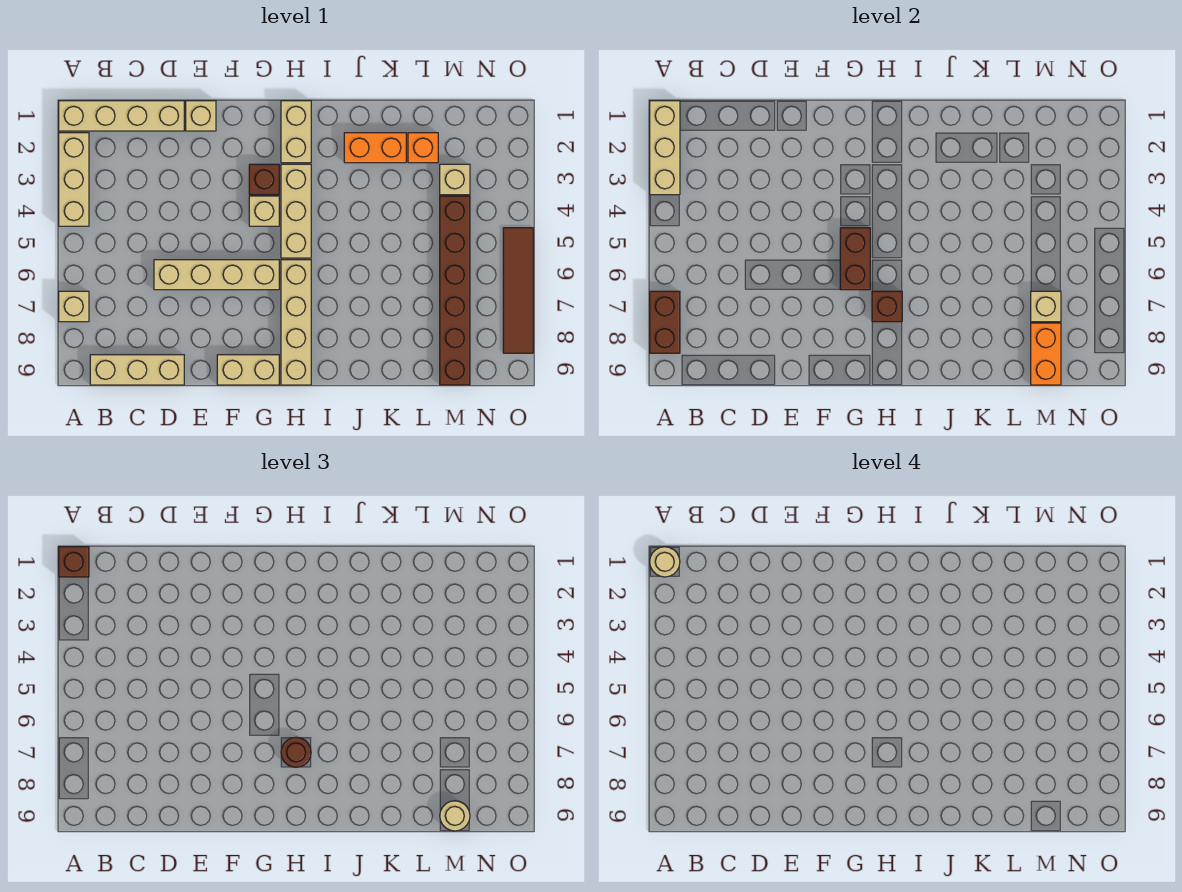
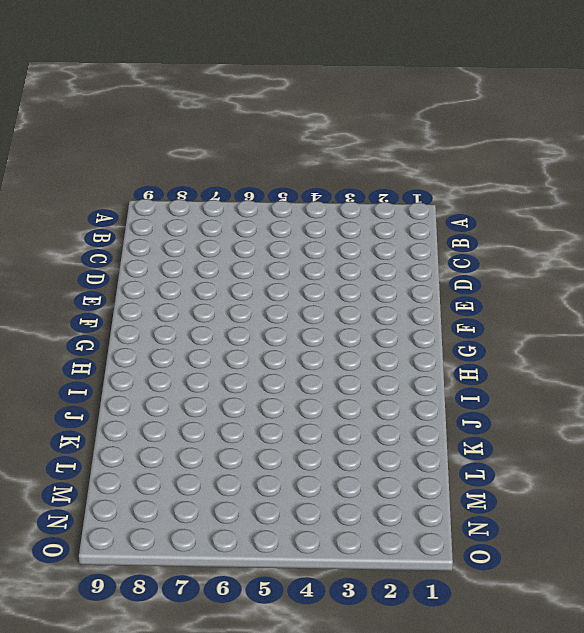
none -> tan 1x4 brick [59,101,184,131]
none -> tan 1x3 brick [59,133,89,226]
none -> tan 1x1 brick [59,291,89,322]

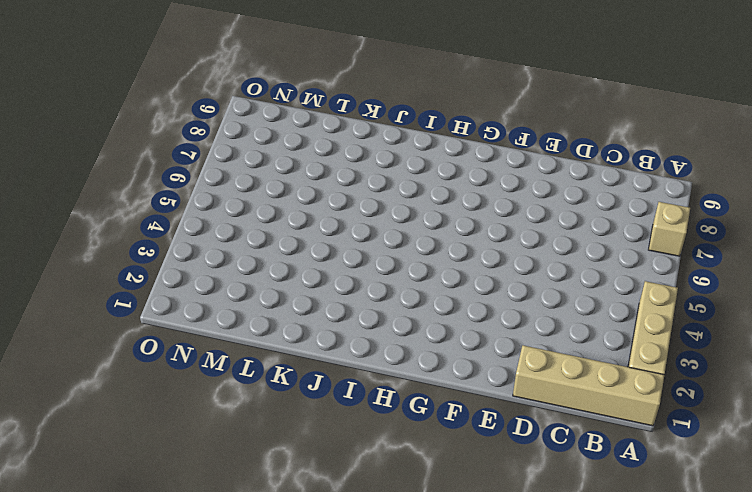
none -> tan 1x3 brick [90,355,184,385]
none -> tan 1x4 brick [154,260,279,290]
none -> tan 1x1 brick [186,101,216,131]

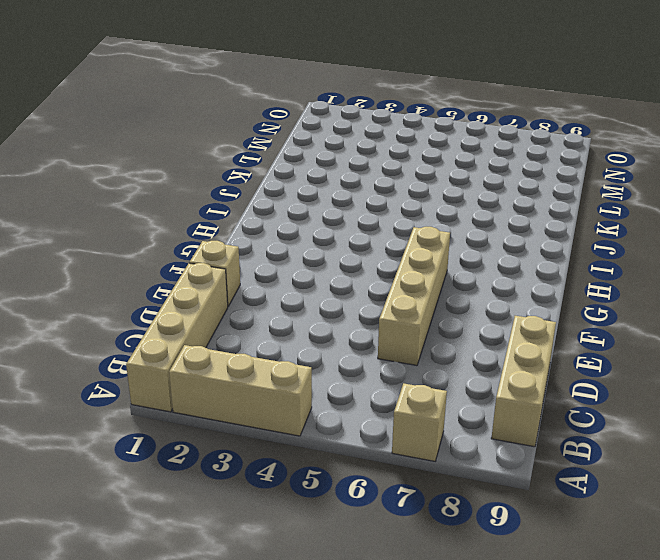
none -> tan 1x2 brick [217,355,279,385]
none -> brown 1x1 brick [249,164,279,195]
none -> tan 1x1 brick [249,196,279,226]

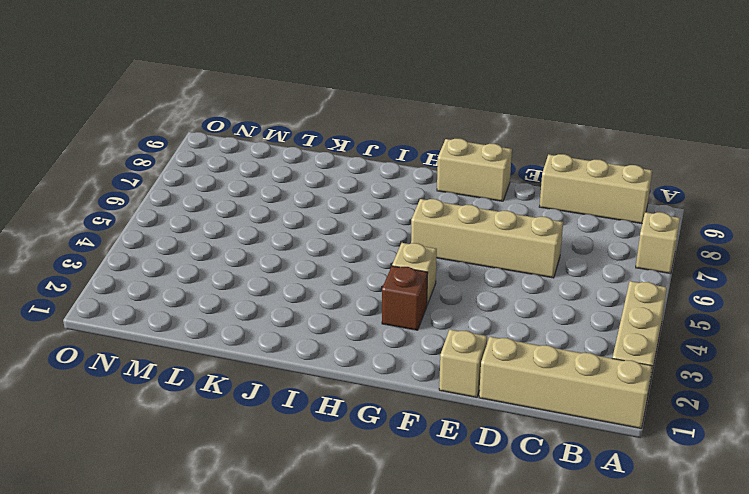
none -> tan 1x2 brick [281,101,311,163]
none -> tan 1x3 brick [281,164,311,258]
none -> tan 1x4 brick [281,260,311,385]

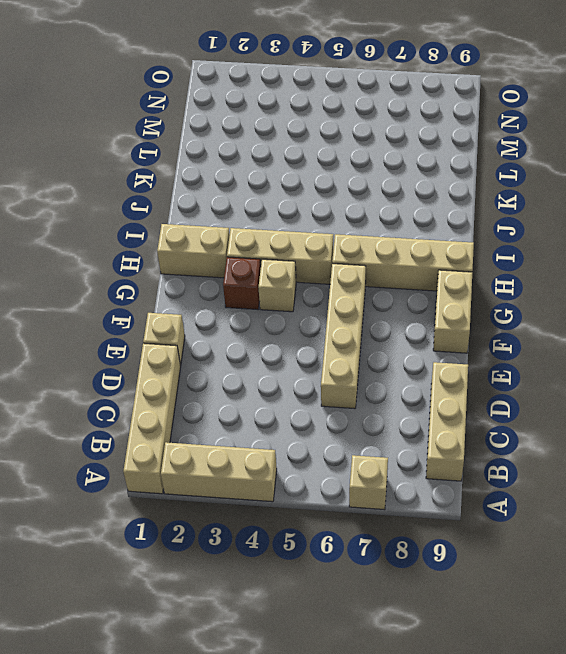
none -> orange 1x2 brick [344,133,406,163]
none -> orange 1x1 brick [408,133,438,163]
none -> tan 1x1 brick [440,164,470,195]

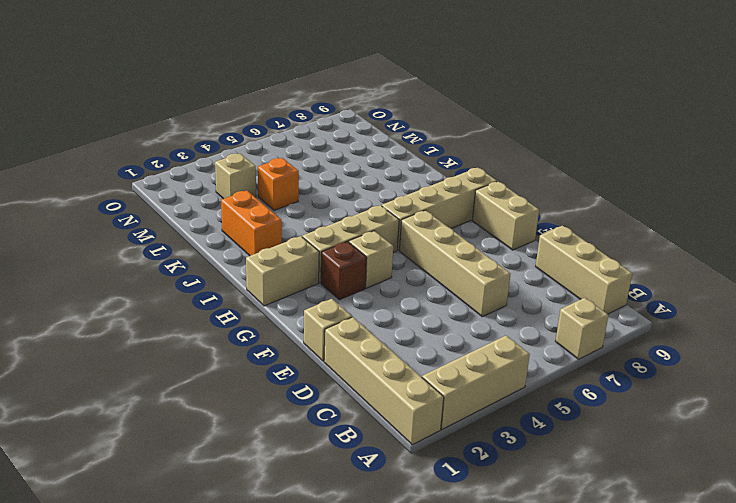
orange 1x1 brick [258,158,299,210] -> orange 1x1 brick moved to [408,133,438,163]
none -> brown 1x6 brick [440,196,470,385]
none -> brown 1x4 tile [503,228,533,353]
none -> tan 1x3 brick [650,101,680,195]

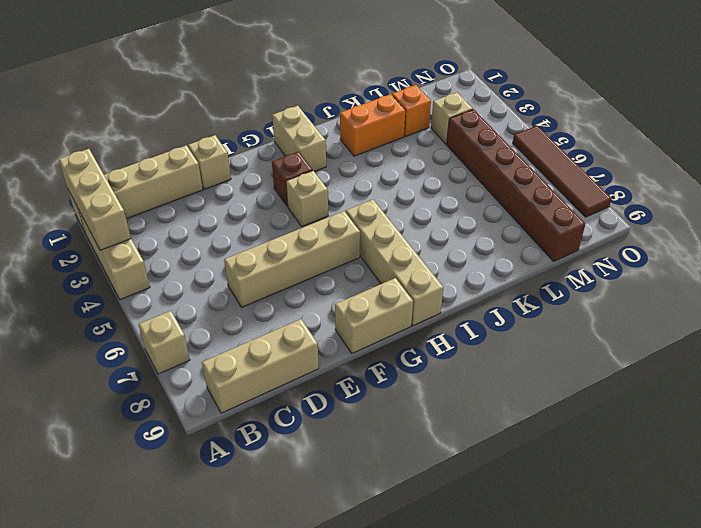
none -> tan 1x3 brick [281,164,311,258]
none -> brown 1x2 brick [650,291,680,353]
none -> brown 1x2 brick [840,228,870,290]

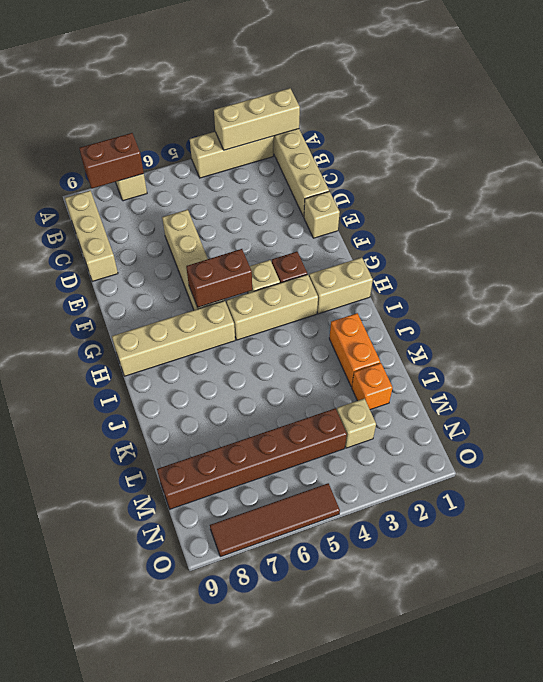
none -> tan 1x2 brick [217,355,279,385]
none -> brown 1x1 brick [872,291,902,322]
none -> tan 1x1 brick [1031,291,1061,322]

